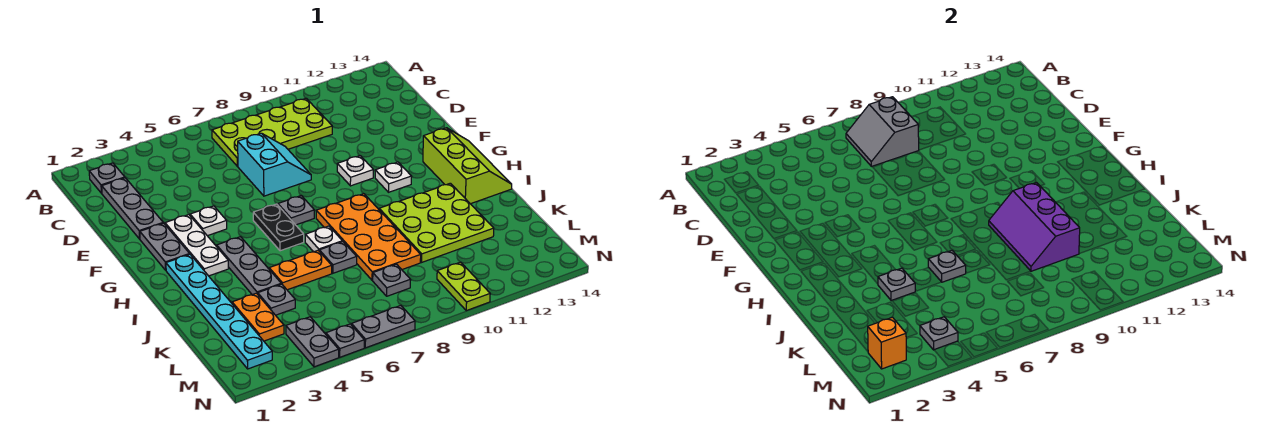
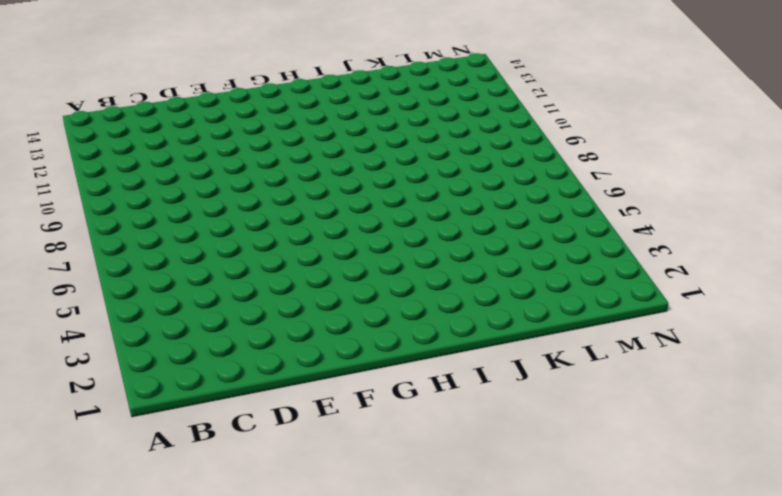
none -> grey 1x1 plate [89,163,125,193]
none -> lime 2x4 plate [212,98,332,166]
none -> grey 1x3 plate [102,178,163,239]
none -> cyan 2x2 slope [238,133,311,196]

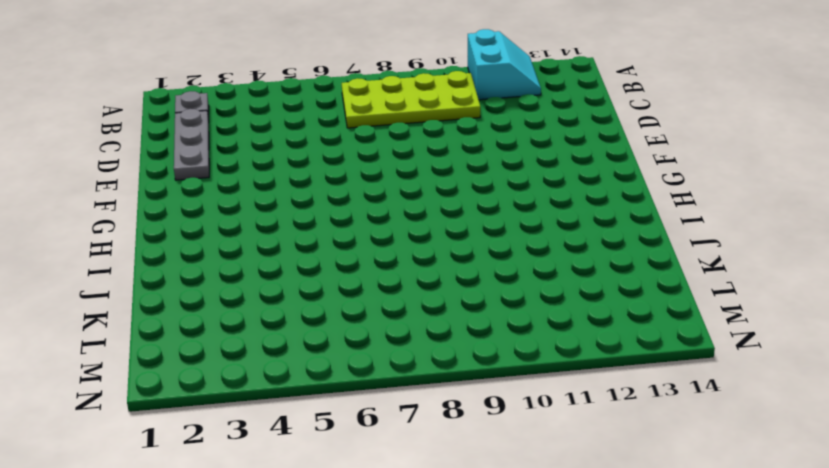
cyan 2x2 slope [468,29,541,100] -> cyan 2x2 slope moved to [238,133,311,196]
none -> grey 1x2 plate [140,223,189,270]
none -> white 1x3 plate [165,215,229,276]
none -> white 1x1 plate [190,206,227,236]
none -> white 1x1 plate [337,156,373,186]

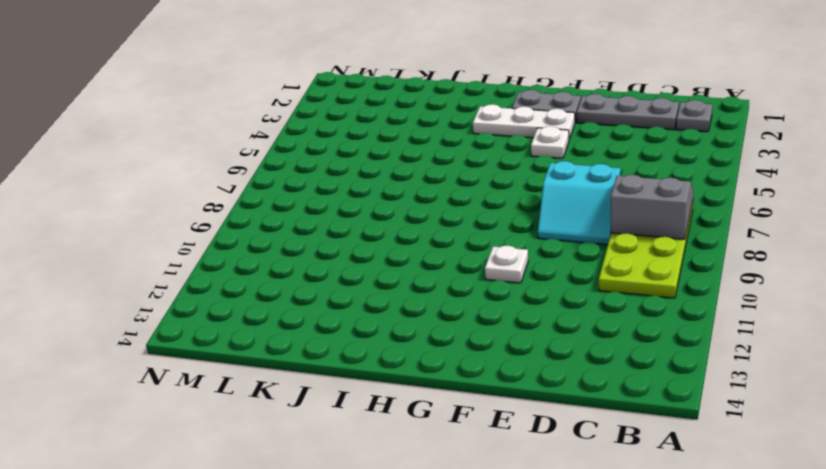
none -> black 1x2 plate [253,204,304,251]
none -> grey 1x1 plate [278,196,314,225]
none -> white 1x1 plate [375,162,412,192]
none -> lime 2x3 slope [423,128,512,204]

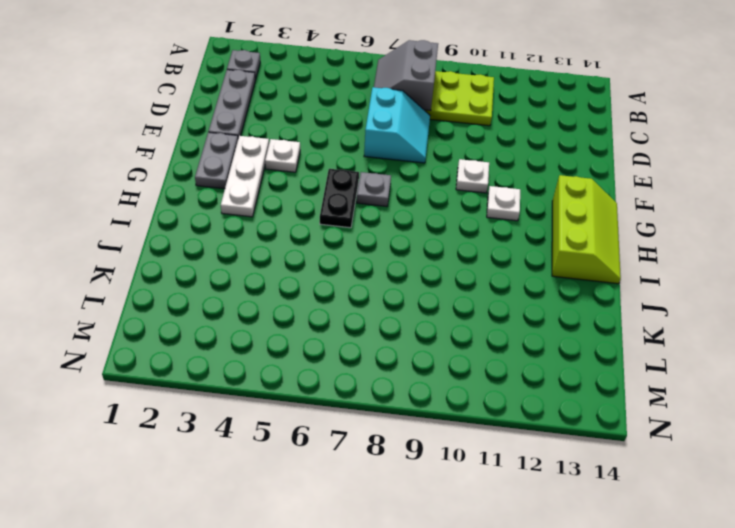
none -> cyan 1x6 plate [166,254,272,369]
none -> grey 1x3 plate [217,237,281,295]
none -> orange 2x4 plate [316,194,421,280]
none -> white 1x1 plate [305,226,342,252]

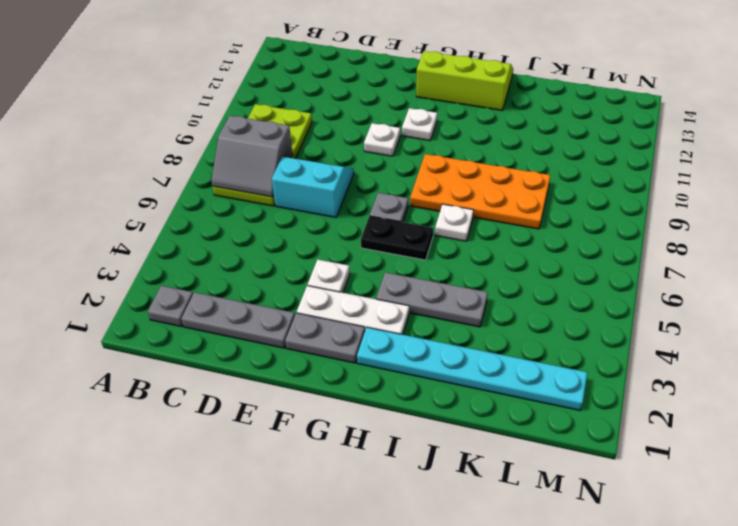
none -> lime 3x3 plate [379,183,494,262]
none -> orange 1x2 plate [269,251,332,290]
none -> grey 1x1 plate [319,242,357,273]
none -> orange 1x2 plate [232,293,284,341]

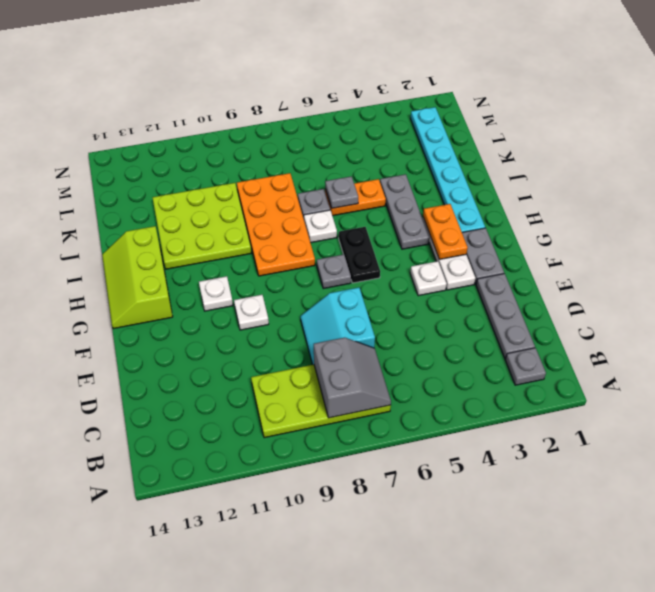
orange 1x2 plate [423,204,468,259] -> orange 1x2 plate moved to [232,293,284,341]
none -> grey 1x1 plate [258,284,295,315]
none -> grey 1x1 plate [373,264,411,296]
none -> grey 1x2 plate [286,317,339,367]
none -> lime 1x2 plate [437,262,490,311]

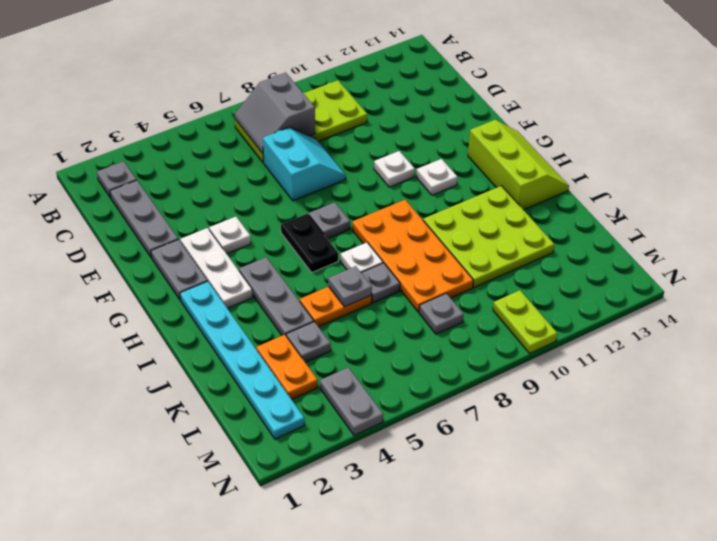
none -> grey 1x1 plate [326,324,364,357]
none -> grey 1x2 plate [352,306,415,348]
none -> purple 2x3 slope [989,183,1080,271]
none -> grey 1x1 plate [878,268,915,301]

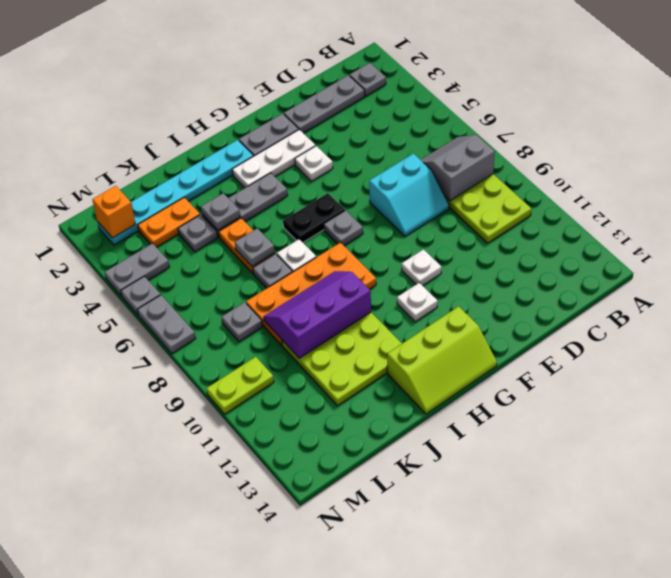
none -> grey 1x1 plate [920,317,958,350]

